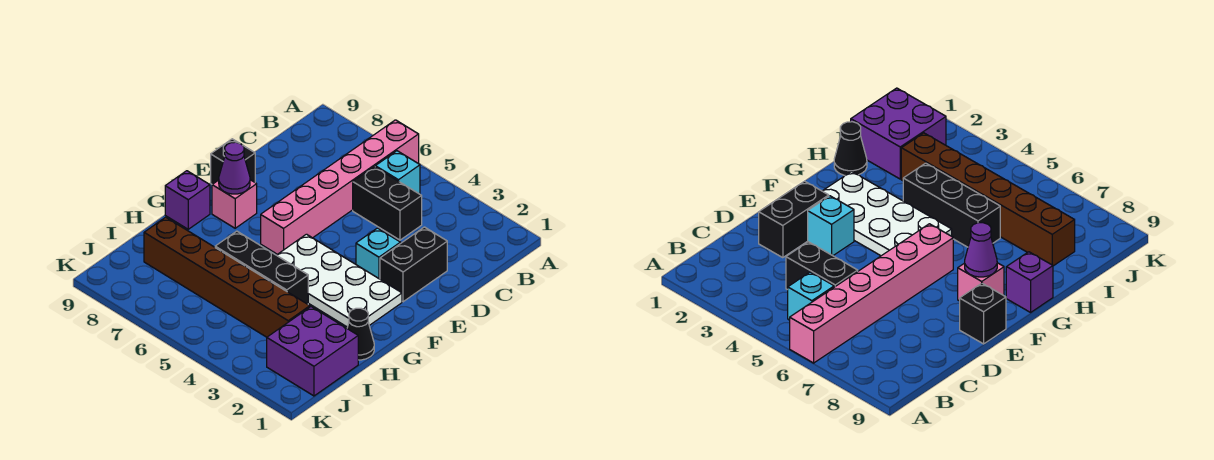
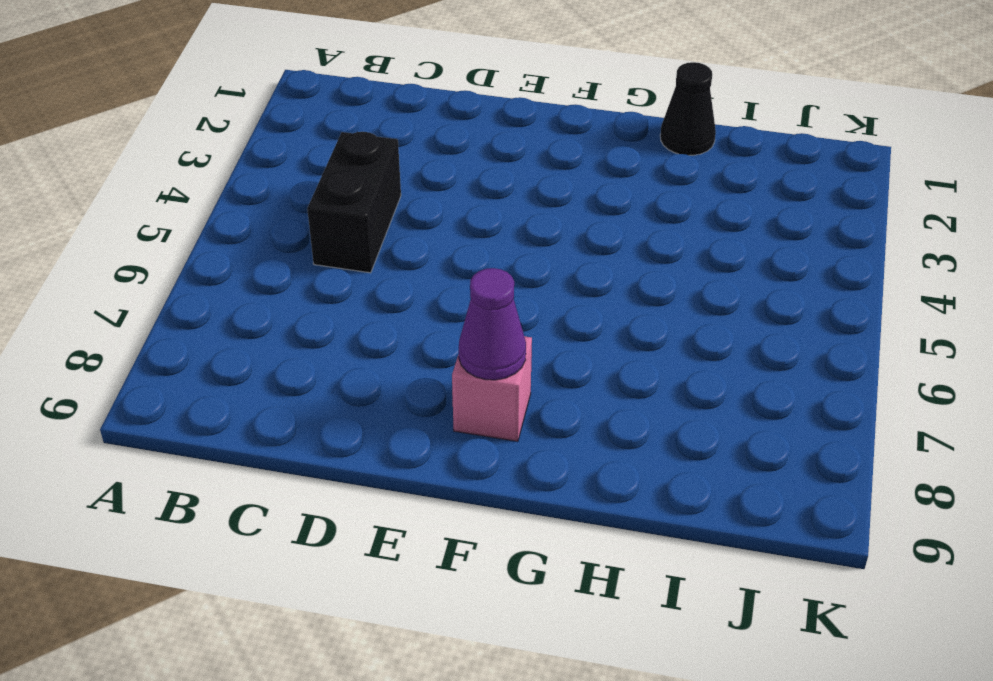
none -> pink 1x6 brick [261,120,419,254]
none -> cyan 1x1 brick [375,151,420,194]
none -> black 1x2 brick [380,227,447,302]

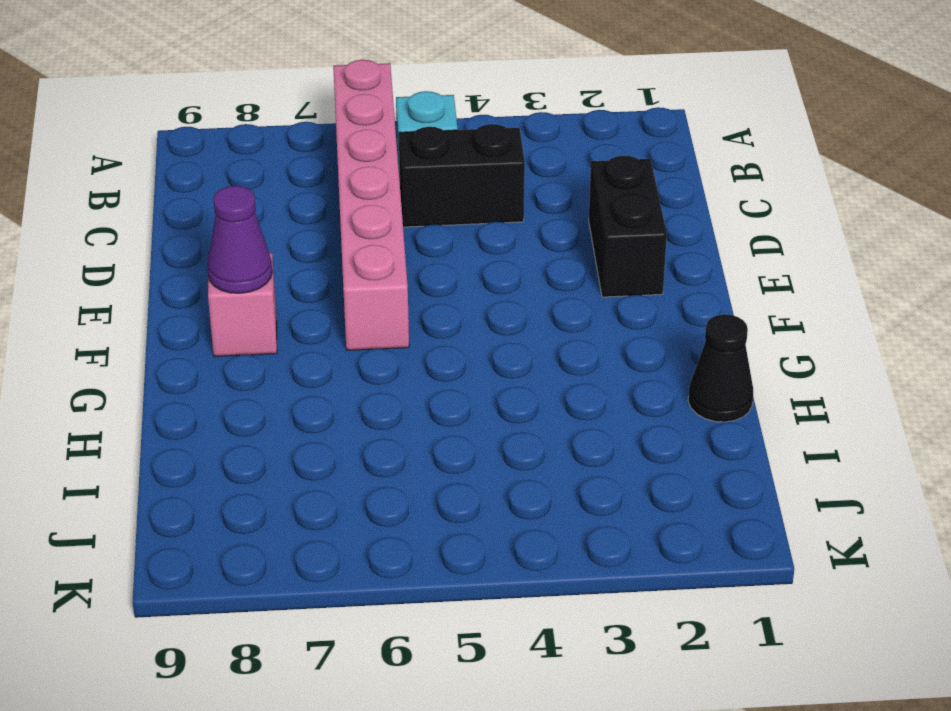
none -> cyan 1x1 brick [356,228,401,279]
none -> black 1x1 brick [211,139,255,184]
none -> white 2x4 plate [277,234,402,327]

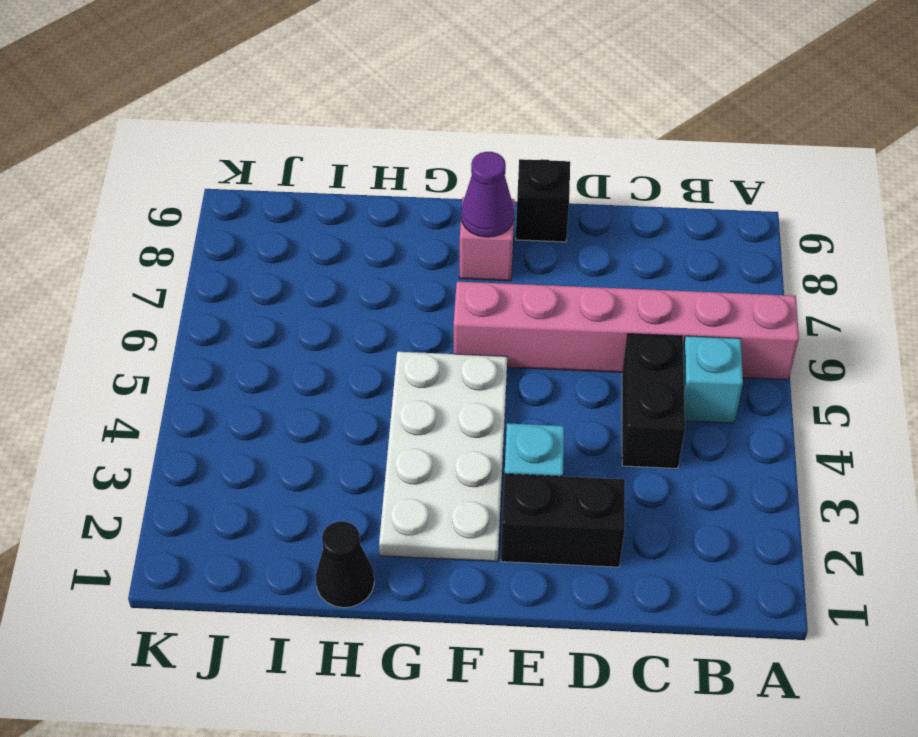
none -> purple 1x1 brick [165,171,210,229]
none -> black 1x3 brick [215,231,308,304]
none -> purple 2x2 brick [267,307,358,396]

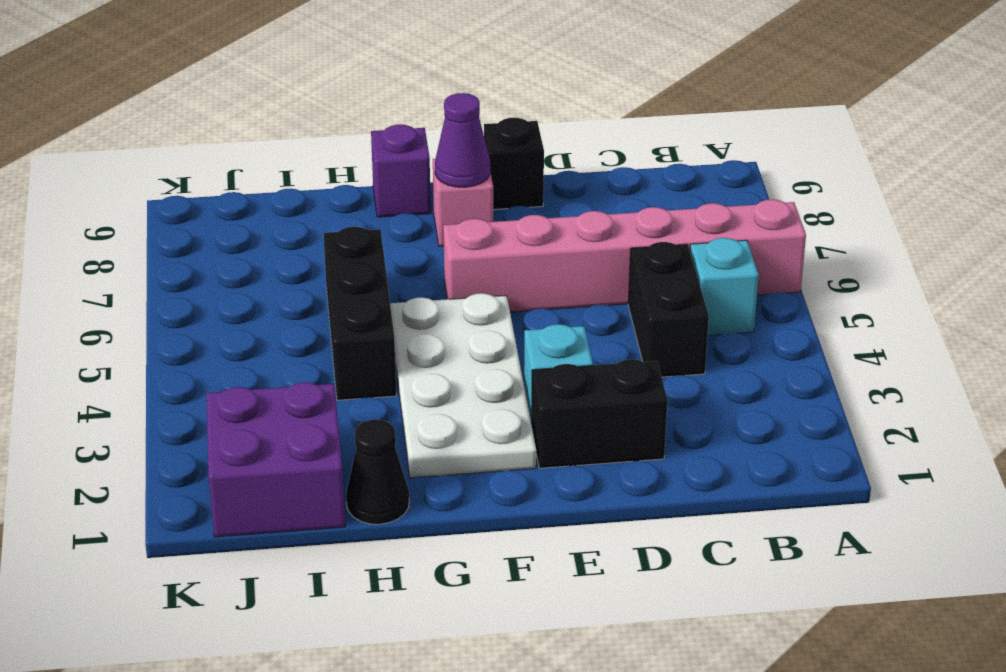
none -> brown 1x6 brick [144,217,310,337]

